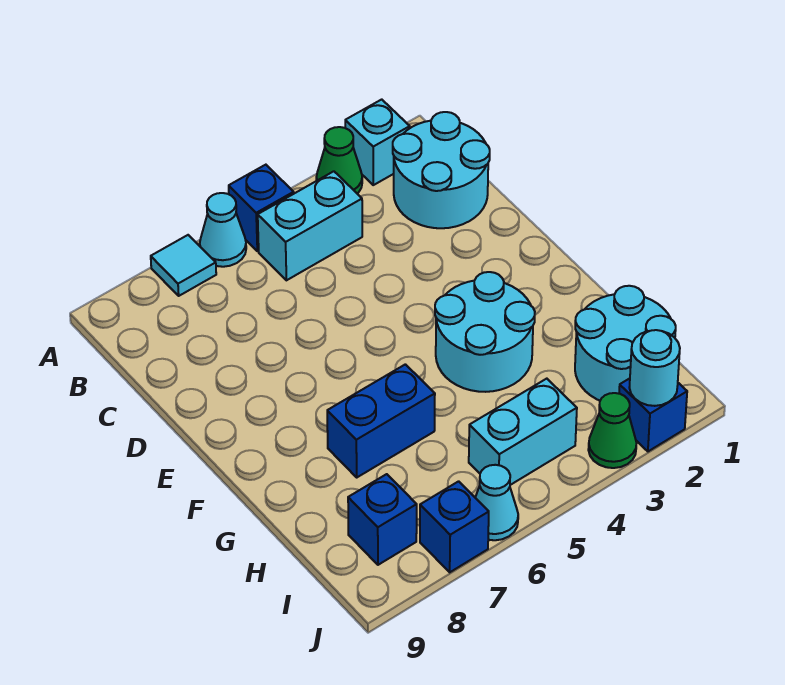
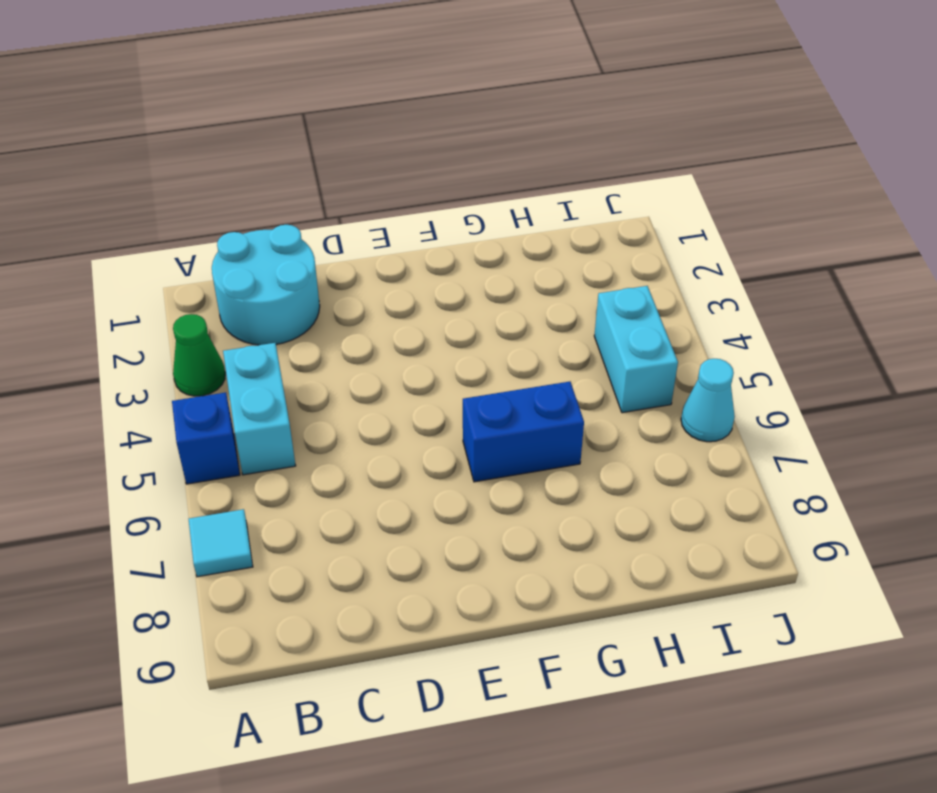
blue 1x2 brick [463,382,584,482] -> blue 1x2 brick turned to [327,364,435,477]
none -> cyan 1x1 brick [345,99,410,185]
none -> cyan 1x1 cone [200,193,246,267]
none -> cyan 2x2 round brick [435,272,535,392]

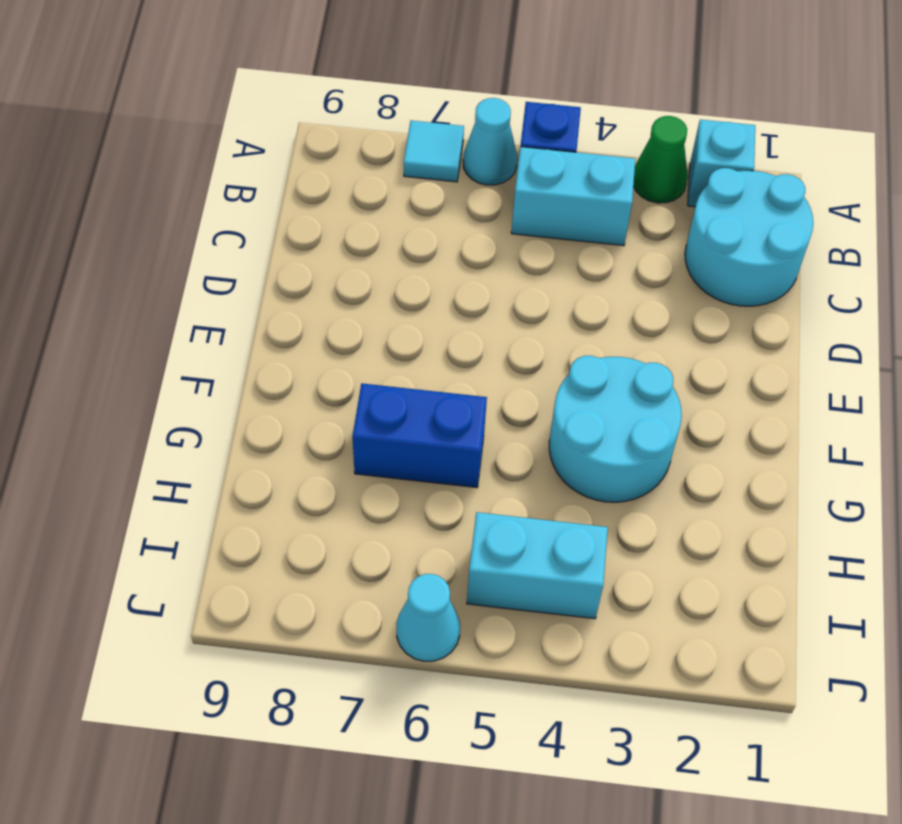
none -> cyan 2x2 round brick [575,286,676,401]
none -> blue 1x1 brick [348,474,417,565]
none -> blue 1x1 brick [619,378,687,451]

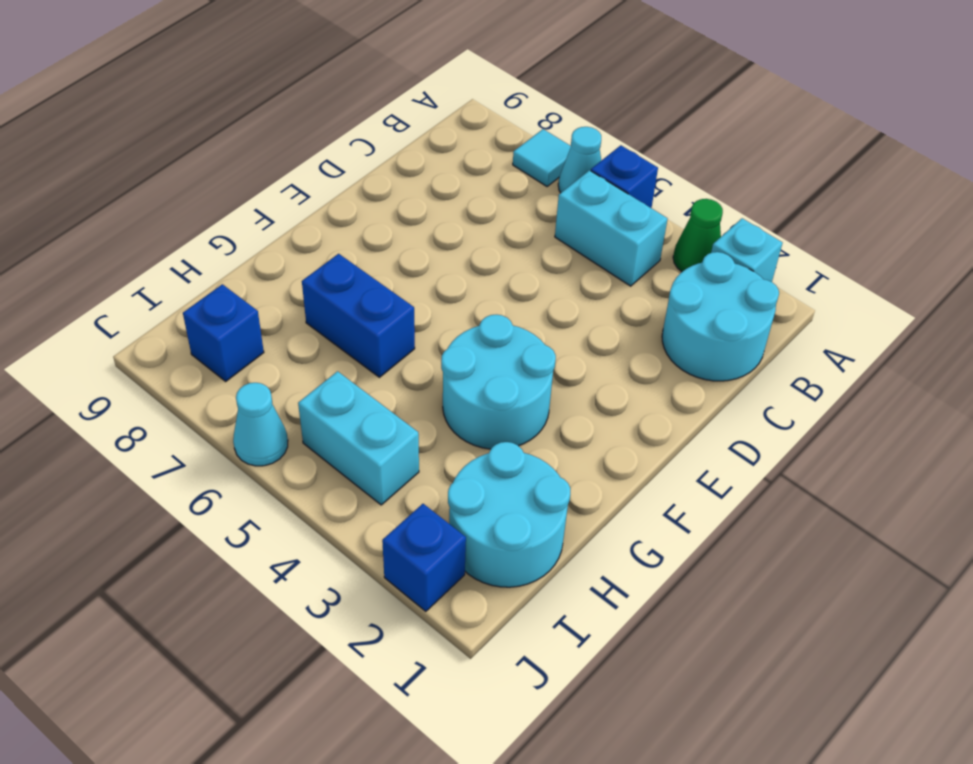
none -> green 1x1 cone [588,393,637,468]
none -> blue 1x1 brick [420,481,489,572]
none -> cyan 1x1 round brick [629,330,680,406]

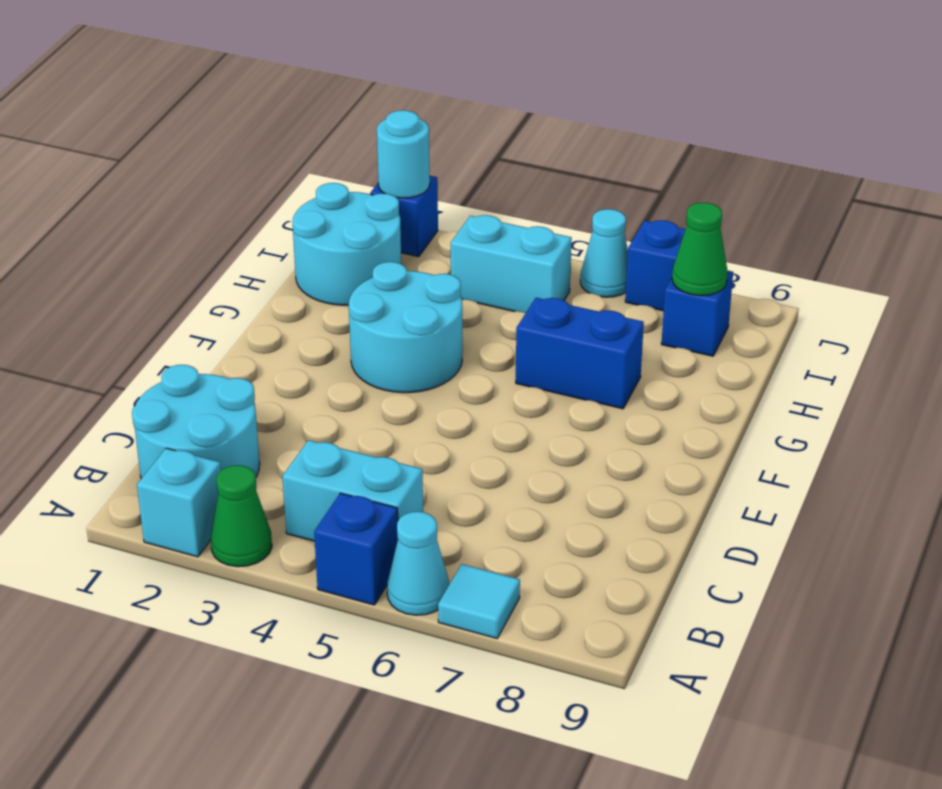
green 1x1 cone [672,203,728,296] -> green 1x1 cone moved to [588,393,637,468]

